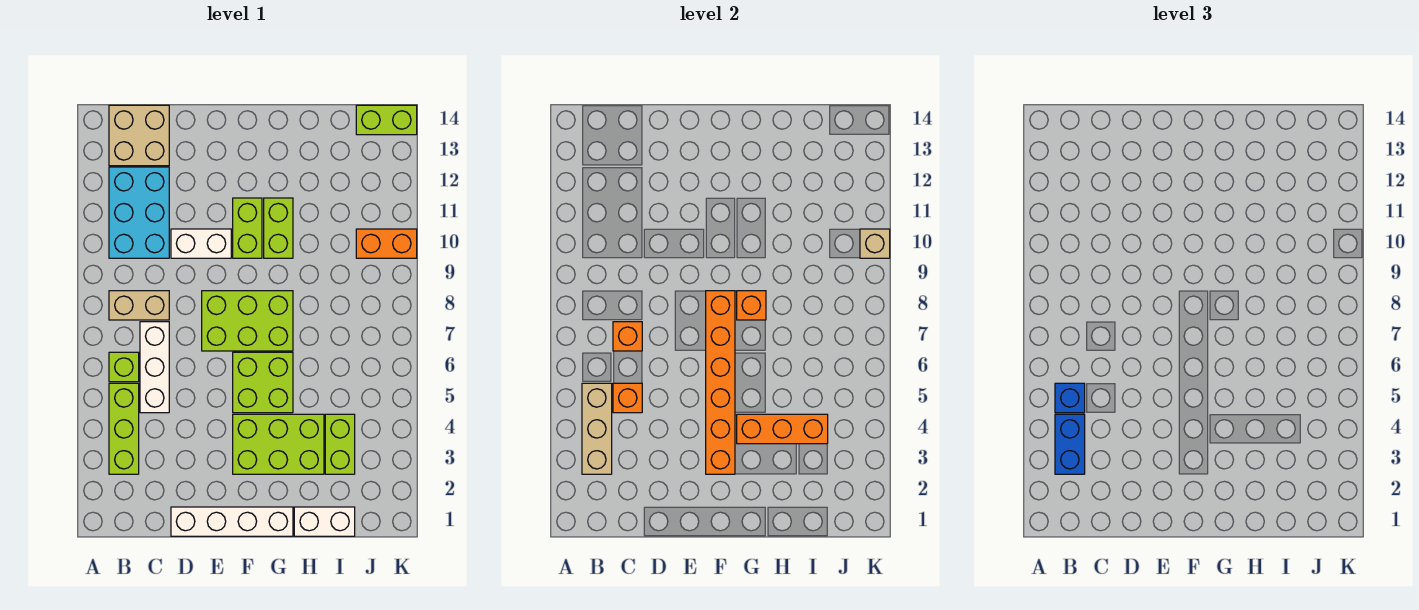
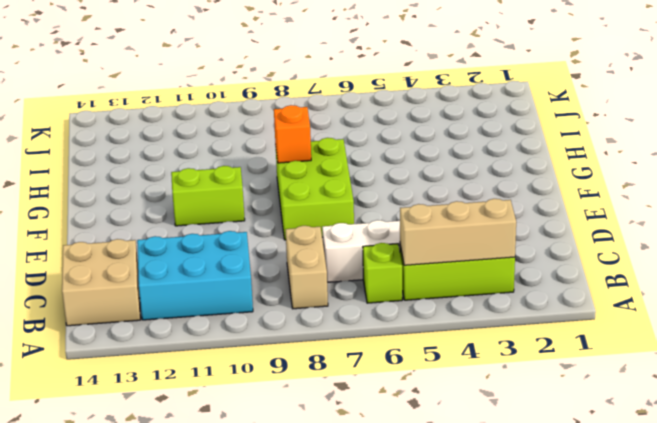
none -> white 1x4 brick [171,507,293,536]
none -> white 1x2 brick [171,229,231,258]
none -> lime 2x3 brick [233,414,324,474]

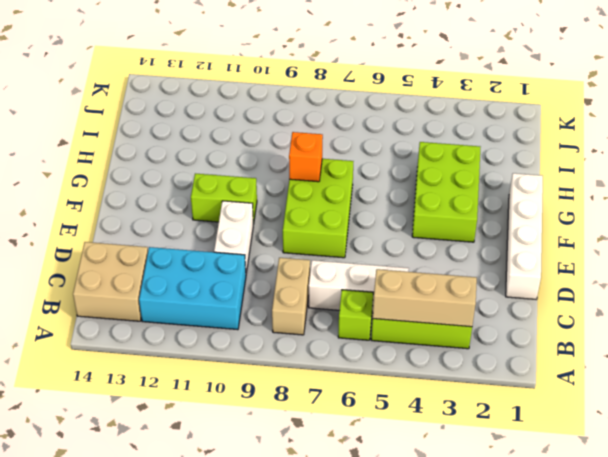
none -> lime 2x2 brick [233,352,293,413]
none -> lime 1x2 brick [264,198,293,258]
none -> white 1x2 brick [294,507,355,536]

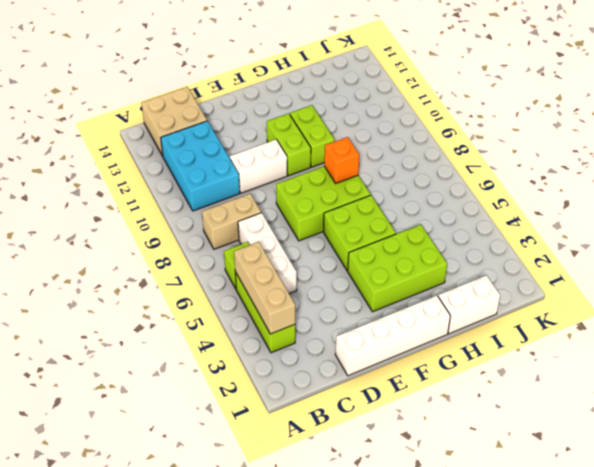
none -> lime 1x2 brick [325,414,355,474]
none -> orange 1x2 brick [356,229,417,258]
none -> lime 1x2 brick [356,105,417,135]

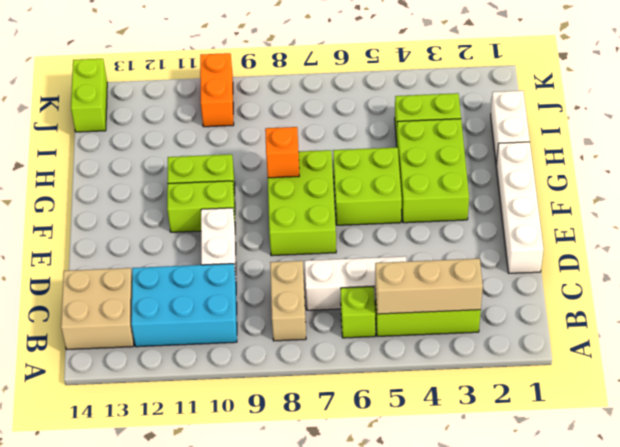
none -> orange 1x1 brick [613,383,642,413]
none -> orange 1x1 brick [613,322,642,351]
none -> orange 1x6 brick [706,291,735,474]

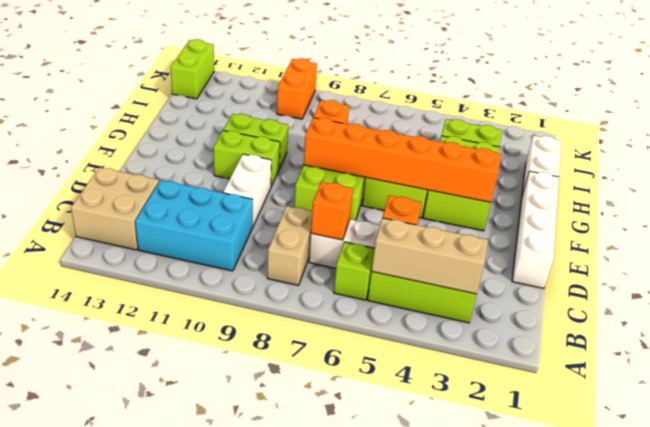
none -> orange 1x3 brick [737,414,828,444]
none -> tan 1x1 brick [860,229,890,258]
none -> blue 1x2 brick [1055,414,1085,474]

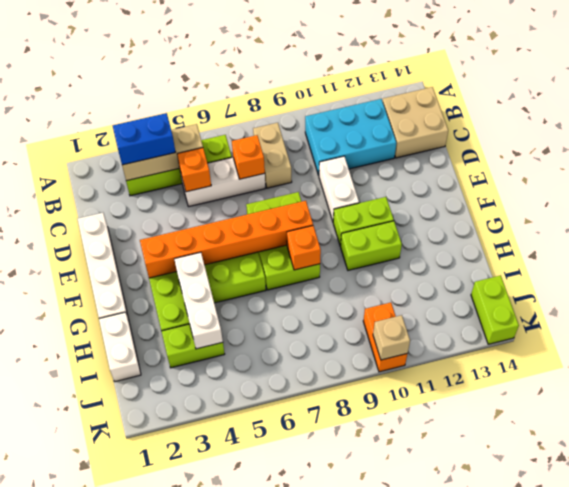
white 1x3 brick [174,252,223,349] -> orange 1x3 brick [737,414,828,444]
none -> blue 1x1 brick [1055,383,1085,413]

